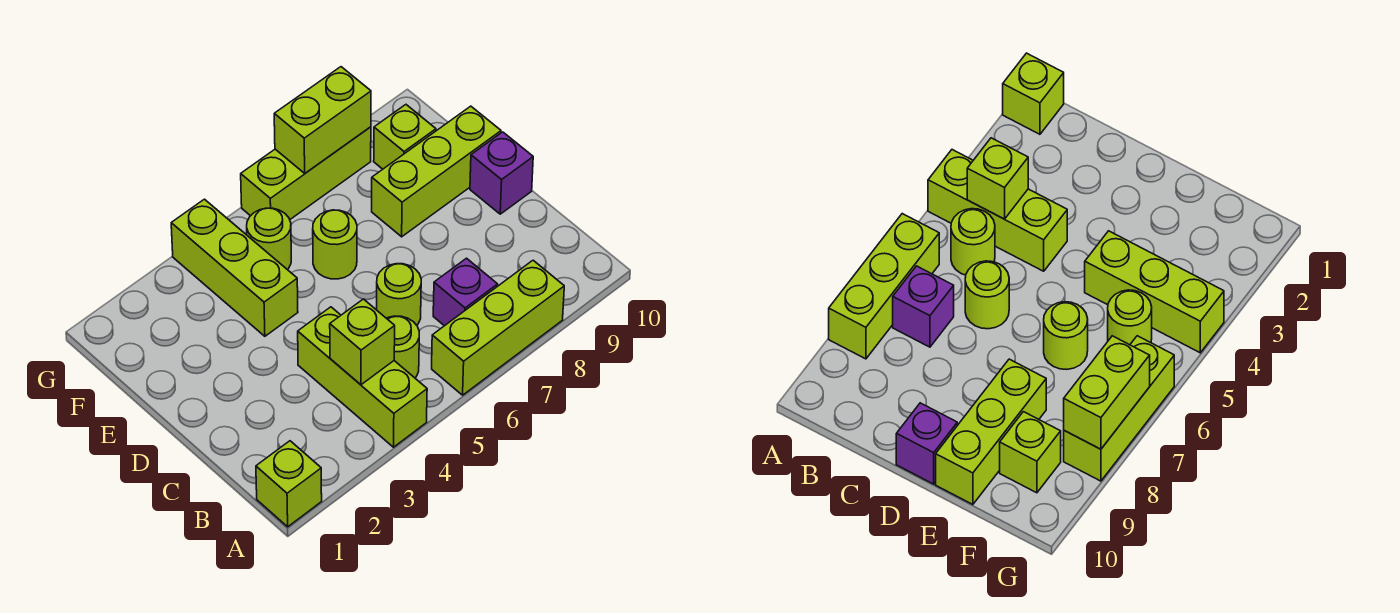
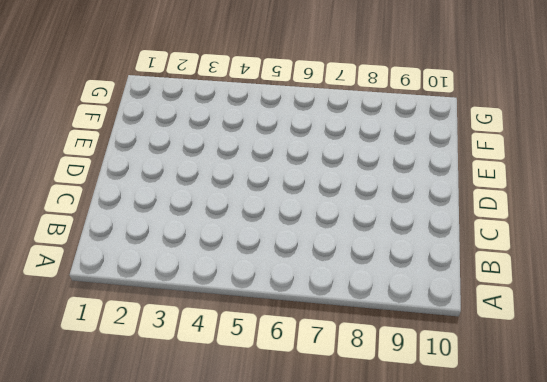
none -> lime 1x1 brick [256,441,322,527]
none -> lime 1x3 brick [298,307,427,447]
none -> lime 1x3 brick [432,260,564,395]

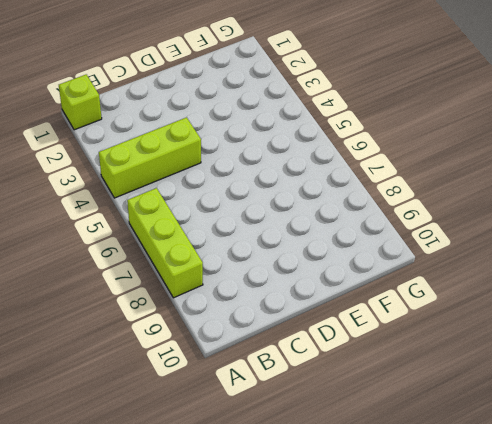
none -> lime 1x1 round brick [387,316,419,378]
none -> purple 1x1 brick [433,258,498,326]
none -> lime 1x1 round brick [377,264,421,325]

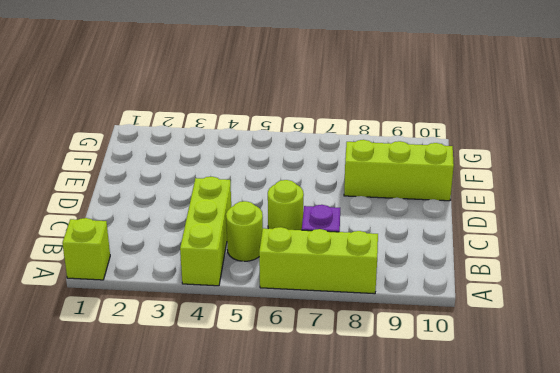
none -> purple 1x1 brick [470,132,533,214]
none -> lime 1x3 brick [171,199,298,336]
none -> lime 1x1 round brick [313,210,357,279]

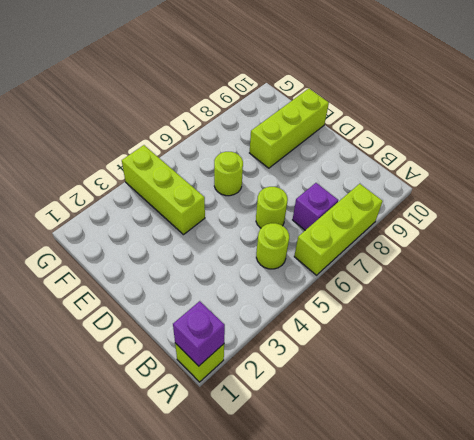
purple 1x1 brick [173,301,225,366] -> purple 1x1 brick moved to [470,132,533,214]
none -> lime 1x3 brick [298,307,427,447]
none -> lime 1x1 round brick [247,208,291,270]
none -> lime 1x1 brick [374,105,436,169]

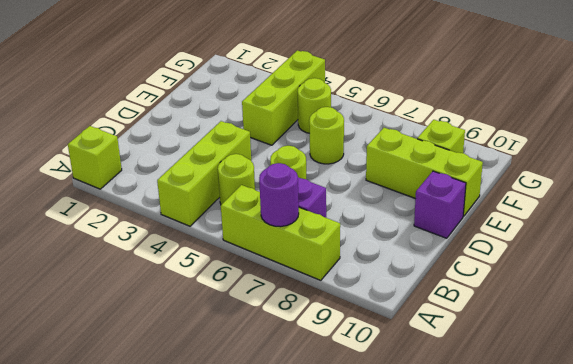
purple 1x1 round brick [259,163,299,227] -> none
none -> lime 1x3 brick [241,127,371,219]
none -> lime 1x1 brick [330,299,395,385]
none -> lime 1x2 brick [274,67,371,173]

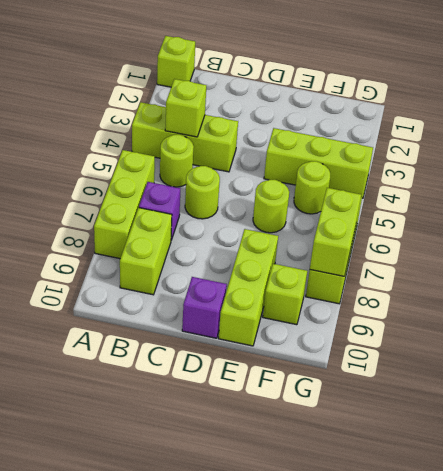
lime 1x2 brick [120,208,172,295] -> none

